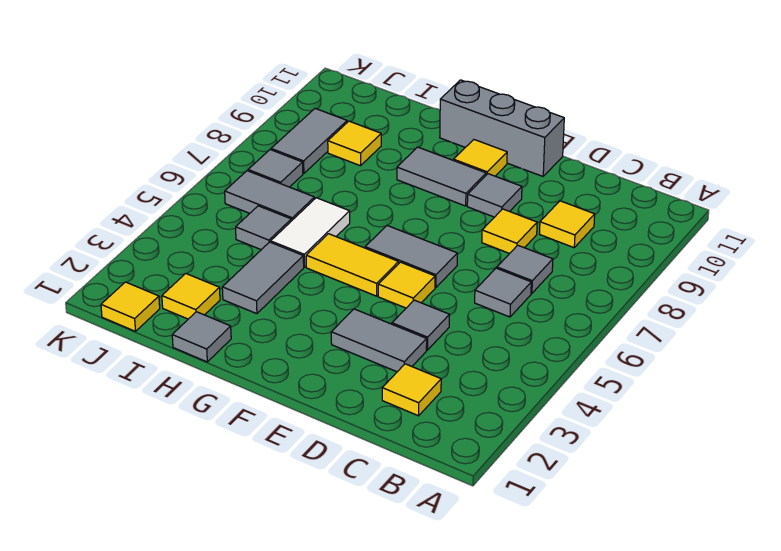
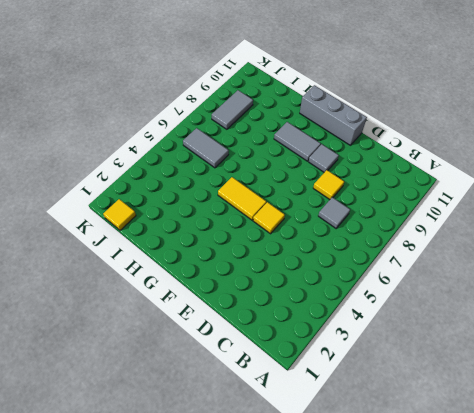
none -> yellow 1x1 tile [382,364,441,416]
none -> grey 1x1 tile [475,268,531,317]
none -> yellow 1x1 tile [540,201,595,248]

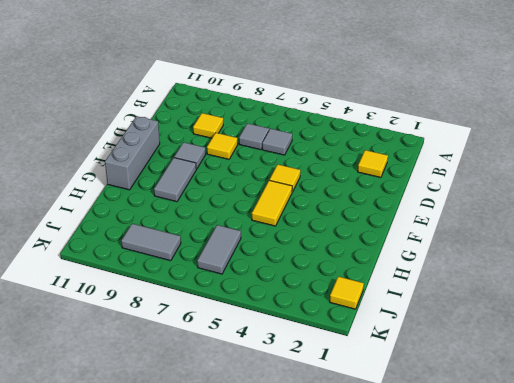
none -> grey 1x2 tile [331,309,427,372]
none -> grey 1x1 tile [392,300,450,350]
none -> grey 1x2 tile [365,226,457,288]

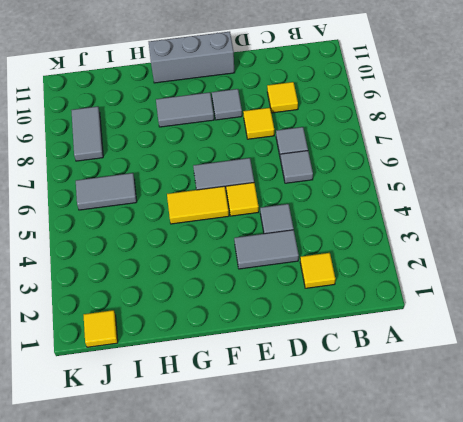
none -> yellow 1x1 tile [454,140,507,176]
none -> grey 1x1 tile [172,312,231,362]
none -> grey 1x2 tile [222,242,304,314]

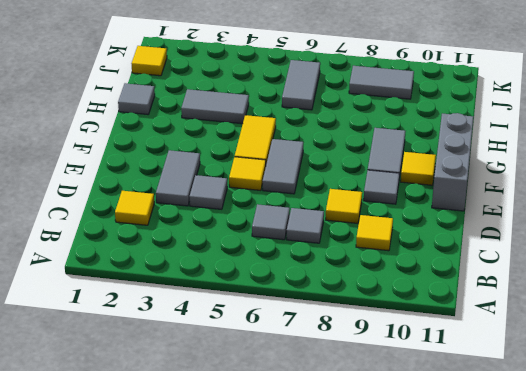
none -> white 1x2 tile [271,198,350,267]
none -> yellow 1x1 tile [162,274,220,319]
none -> grey 1x1 tile [236,206,291,250]

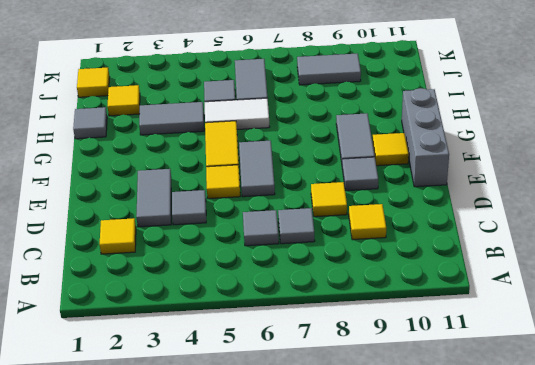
none -> yellow 1x1 tile [328,121,381,166]
none -> grey 1x1 tile [248,150,303,187]

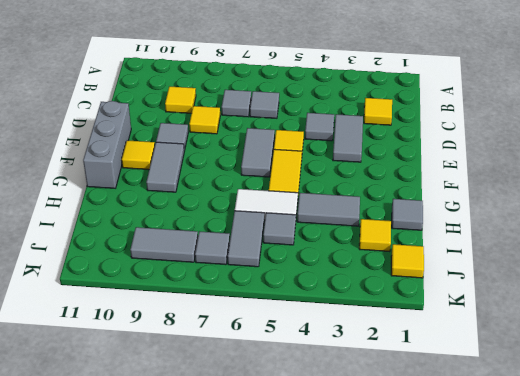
none -> yellow 1x1 tile [328,121,381,166]

